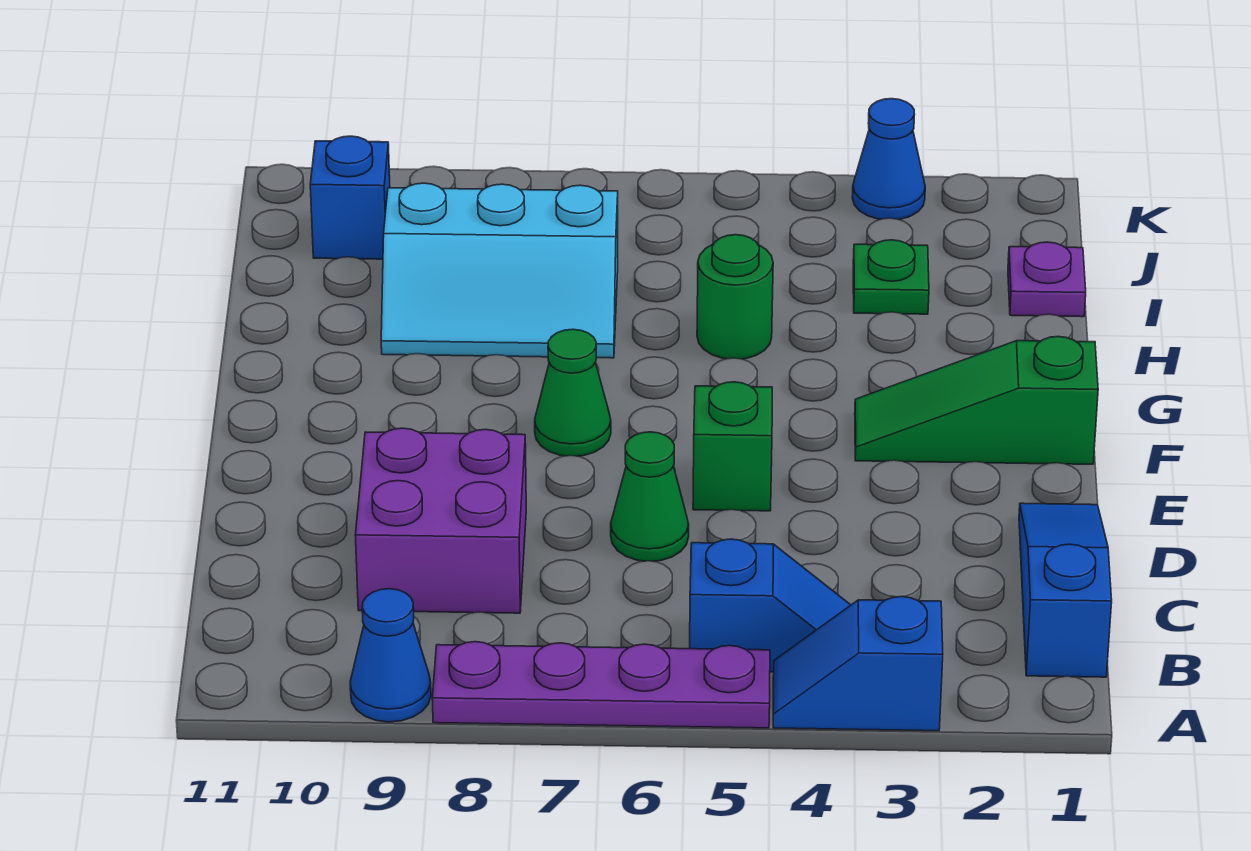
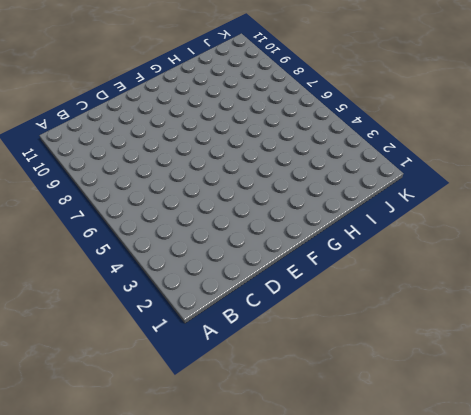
none -> blue 1x2 slope [773,597,943,731]
none -> purple 1x4 plate [432,642,770,728]
none -> blue 1x1 cone [350,589,431,722]

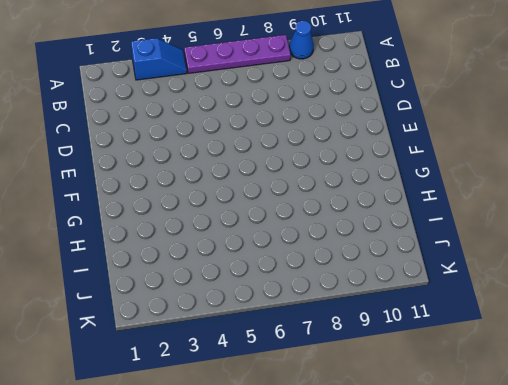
none -> blue 1x3 slope [1019,503,1112,677]
none -> blue 1x2 slope [690,539,850,672]
none -> purple 2x2 brick [355,428,526,613]

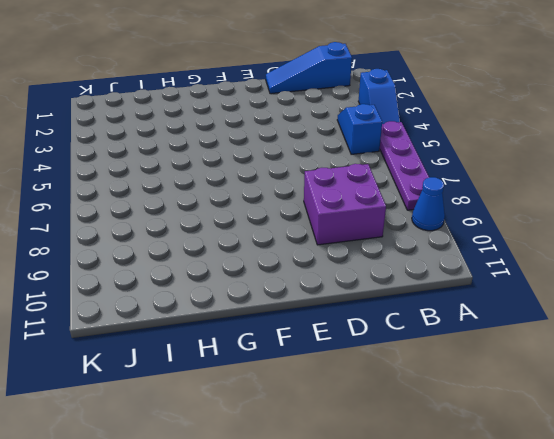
none -> green 1x1 cone [611,432,689,561]
none -> green 1x1 brick [693,382,772,511]
none -> green 1x3 slope [855,337,1098,464]

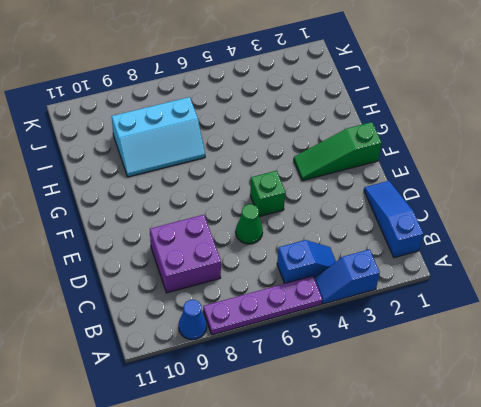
none -> green 1x1 cone [535,329,611,456]
none -> green 1x1 round brick [697,235,773,359]
none -> purple 1x1 plate [1008,242,1086,317]

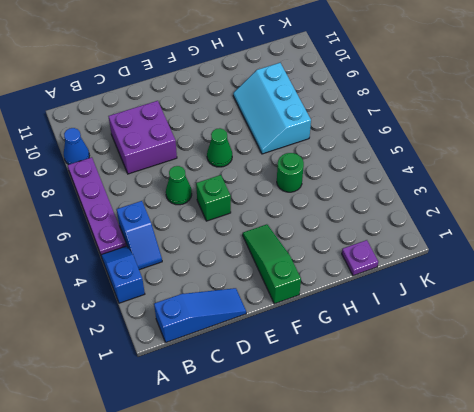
none -> green 1x1 plate [853,240,929,314]
none -> blue 1x1 brick [310,136,390,259]
none -> blue 1x1 cone [852,99,925,220]

